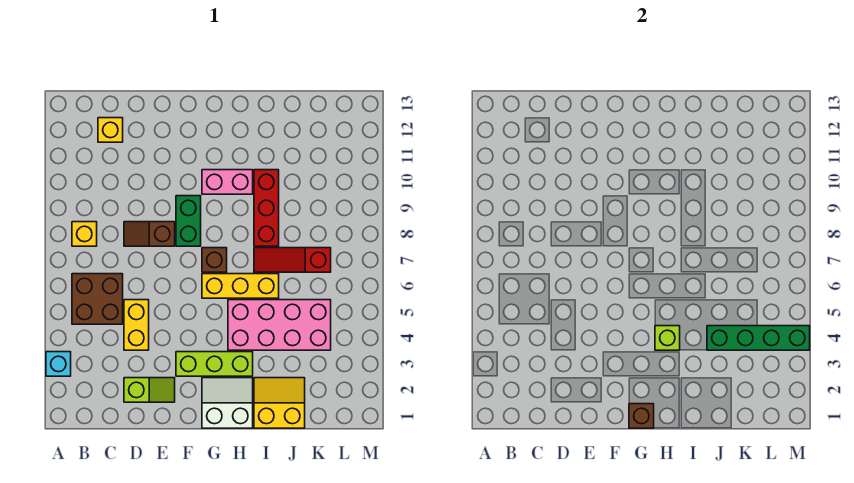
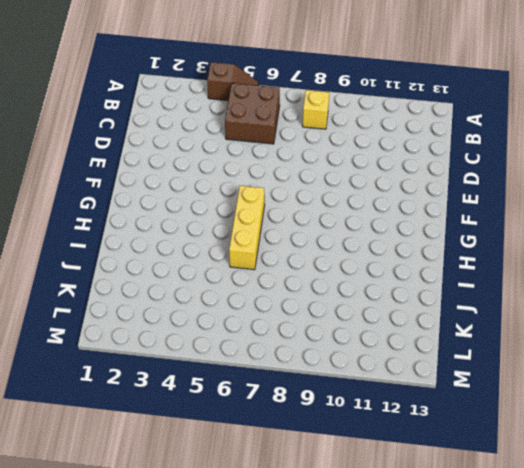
brown 1x2 slope [207,62,258,101] -> brown 1x2 slope turned to [124,222,175,246]
none -> cyan 1x1 brick [46,352,71,376]
none -> yellow 1x1 brick [98,118,123,142]
none -> lime 1x2 slope [124,378,175,402]

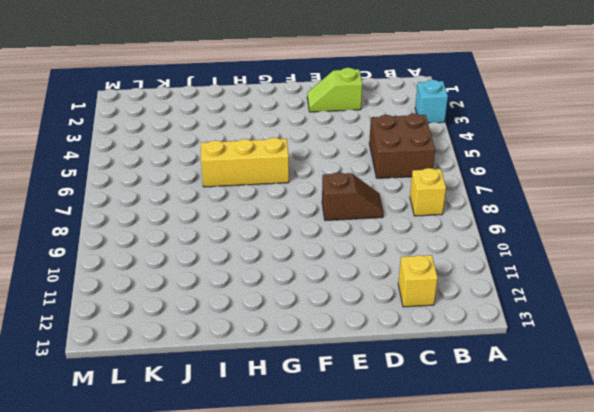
none -> yellow 1x2 brick [124,300,149,350]
none -> lime 1x3 brick [176,352,253,376]
none -> green 1x2 brick [176,196,201,246]

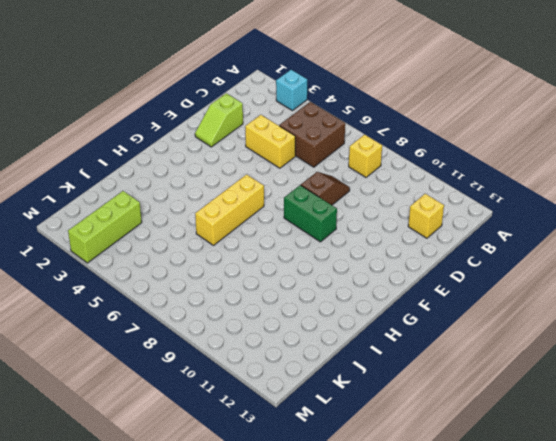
lime 1x3 brick [68,191,142,263] -> lime 1x3 brick moved to [176,352,253,376]
none -> white 2x2 slope [202,378,253,428]
none -> brown 1x1 brick [202,248,227,272]
none -> pink 1x2 brick [202,170,253,194]

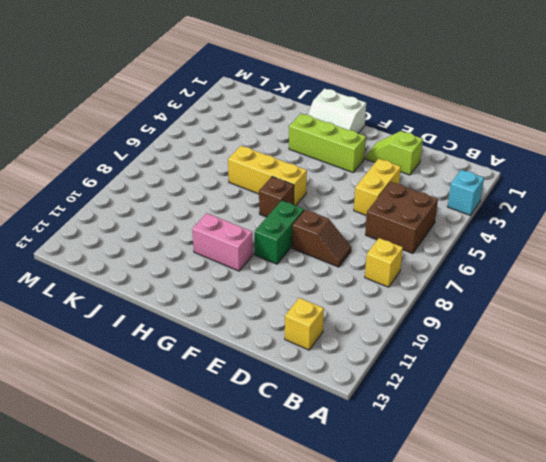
none -> pink 2x4 brick [228,300,331,350]
none -> yellow 2x2 slope [254,378,305,428]
none -> red 1x3 slope [254,248,331,272]

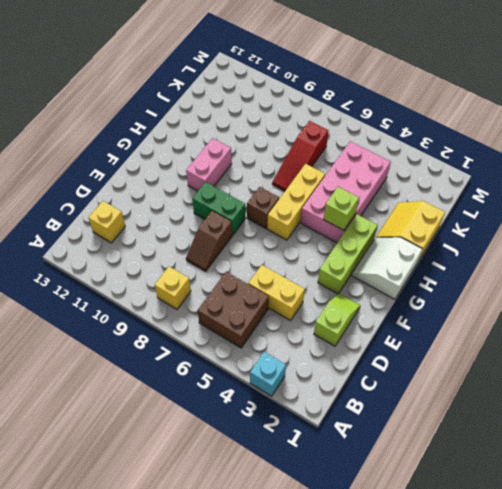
none -> red 1x3 brick [254,170,279,246]
none -> brown 1x1 brick [629,404,654,428]
none -> green 1x4 brick [707,326,810,350]

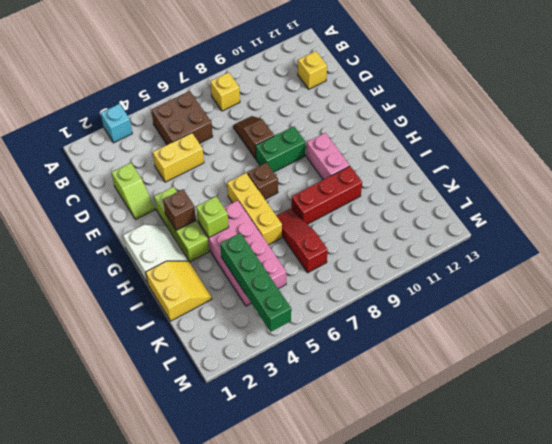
brown 1x1 brick [163,189,196,230] -> brown 1x1 brick moved to [629,404,654,428]

